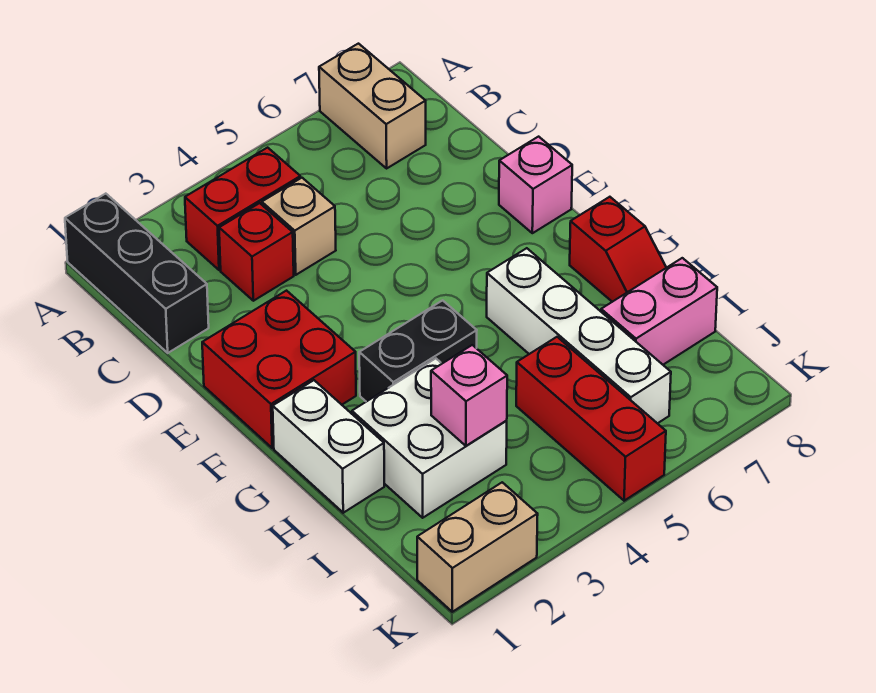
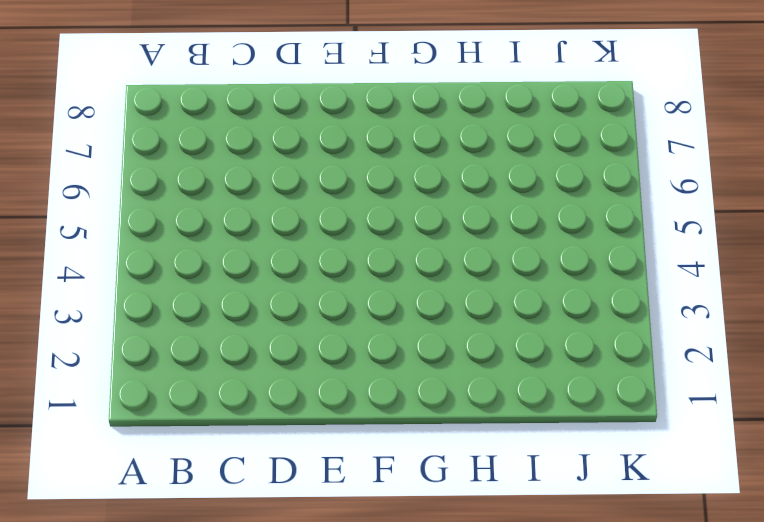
none -> black 1x3 brick [65,194,209,353]
none -> tan 1x2 brick [319,44,426,168]
none -> red 1x2 brick [185,148,300,270]

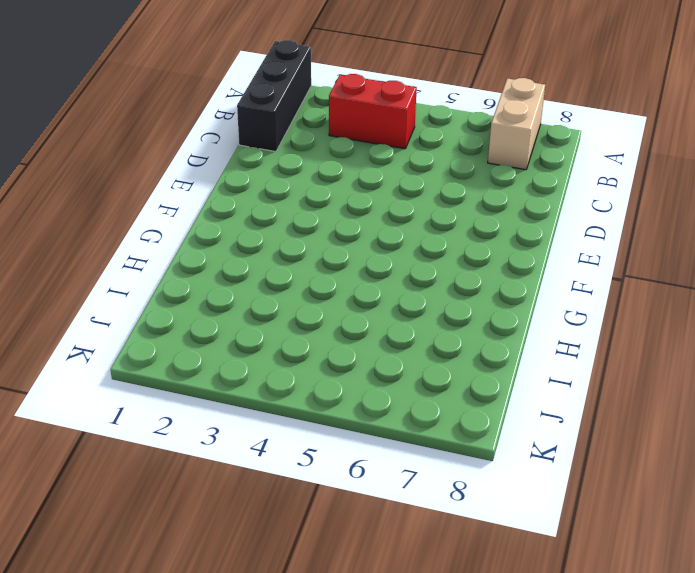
none -> red 1x1 brick [219,203,294,301]
none -> tan 1x1 brick [262,178,336,275]
none -> red 2x2 brick [202,291,356,448]

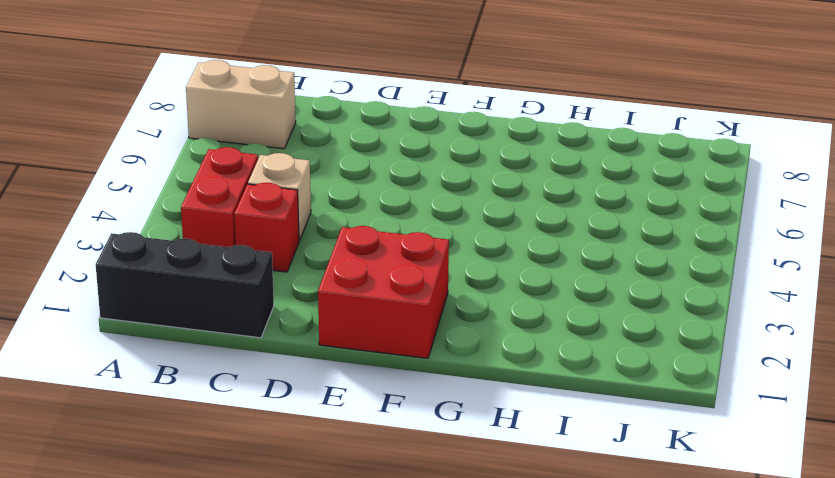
none -> pink 1x1 brick [499,137,572,233]
none -> white 1x2 brick [273,380,384,513]
none -> black 1x2 brick [359,300,477,402]

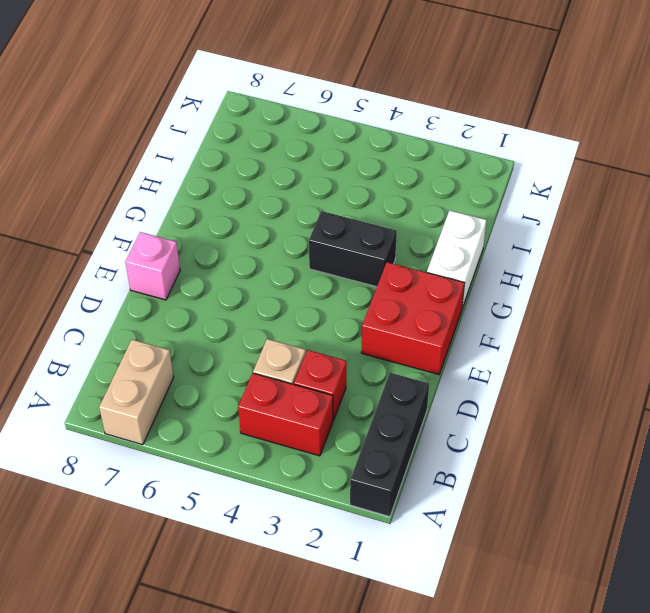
none -> white 1x4 brick [487,248,671,424]
none -> red 1x2 slope [570,197,666,302]
none -> white 2x2 brick [352,359,507,518]

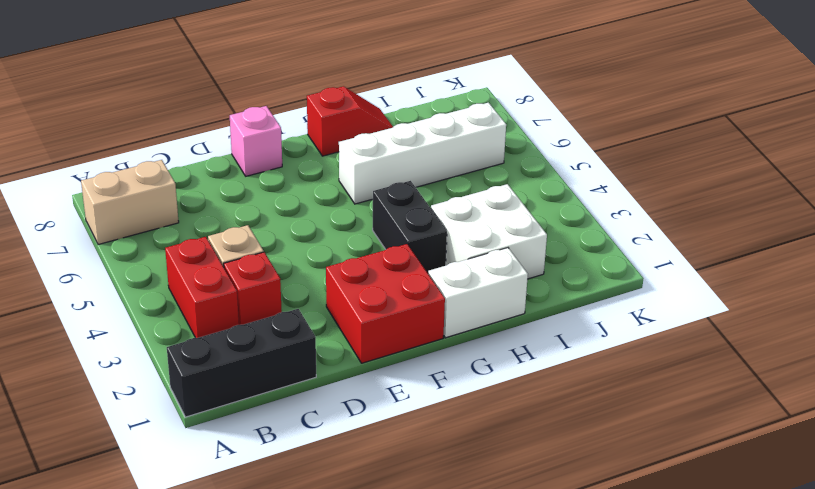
none -> red 1x3 brick [516,337,666,501]
none -> pink 1x2 brick [601,258,717,365]
none -> tan 1x2 brick [417,482,538,612]

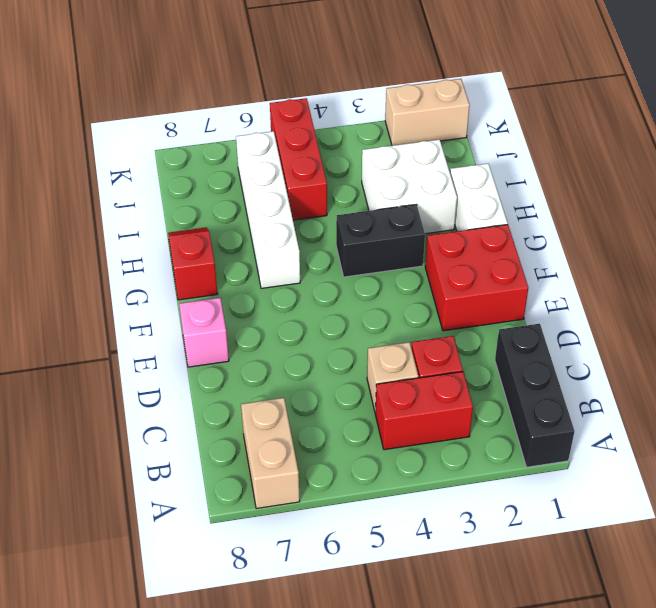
none -> pink 1x2 brick [601,258,717,365]
none -> pink 1x1 brick [431,345,507,446]

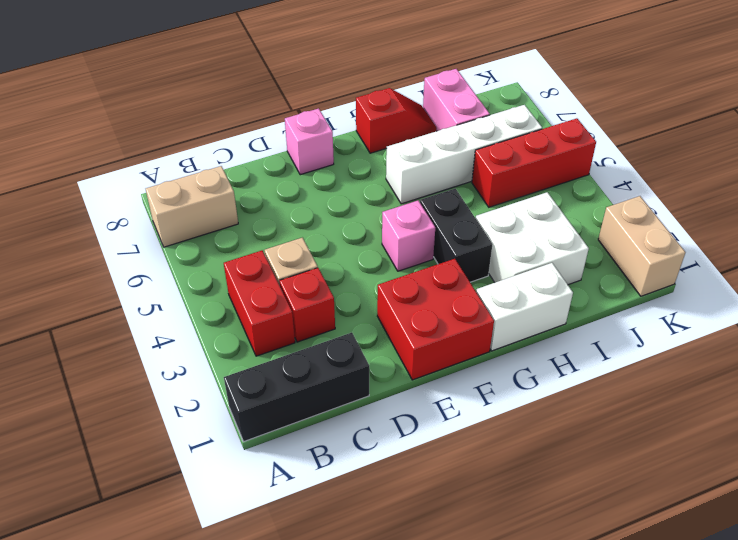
pink 1x1 brick [382,201,435,271] -> pink 1x1 brick moved to [431,345,507,446]

